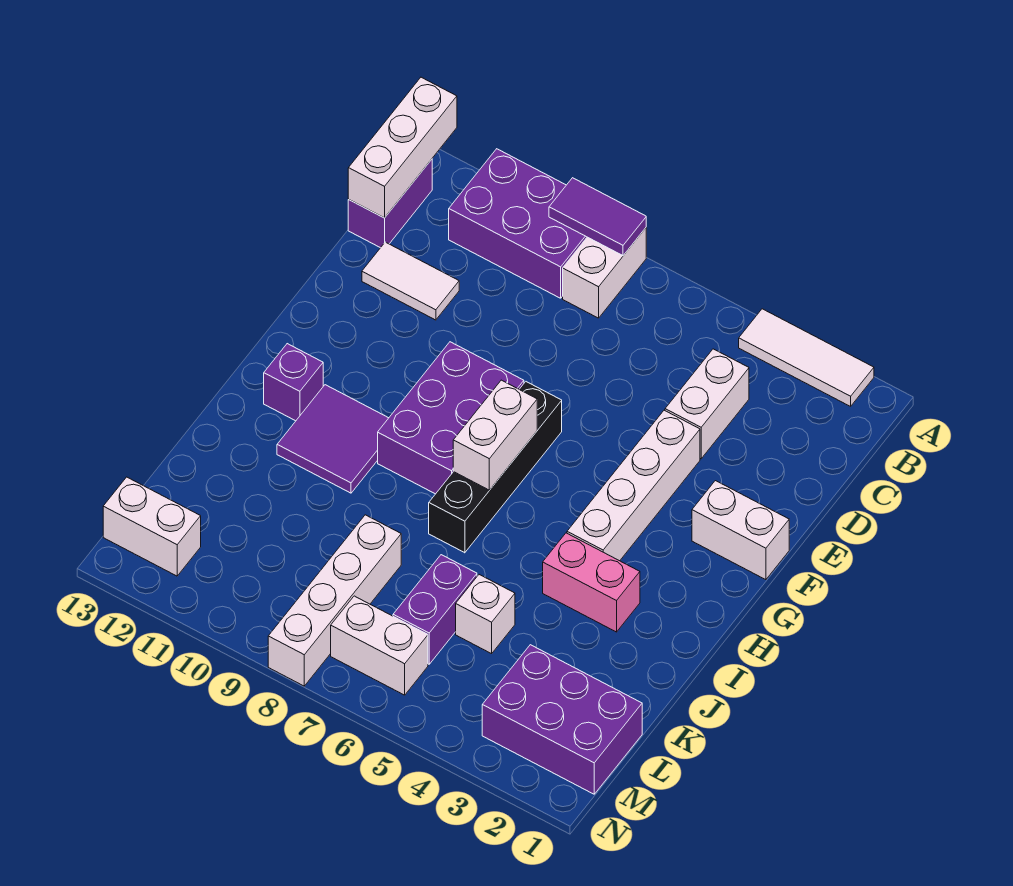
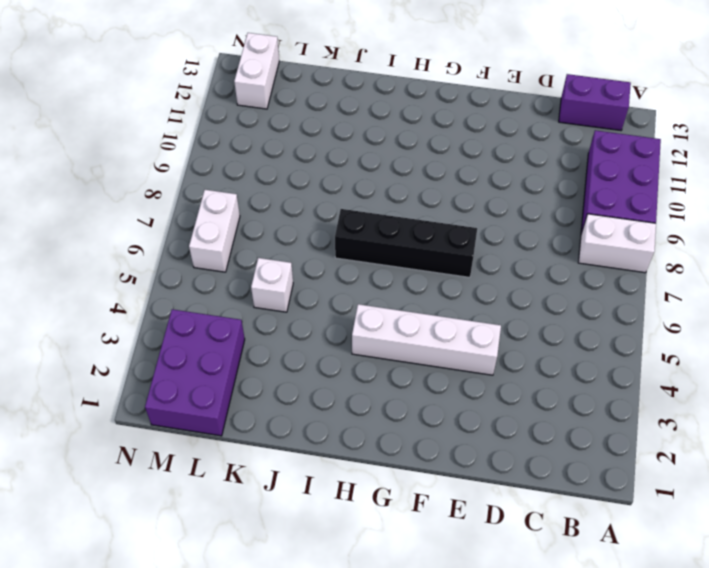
none -> white 1x3 tile [739,309,874,406]
none -> white 1x2 brick [665,349,749,459]
none -> white 1x2 tile [362,242,459,320]

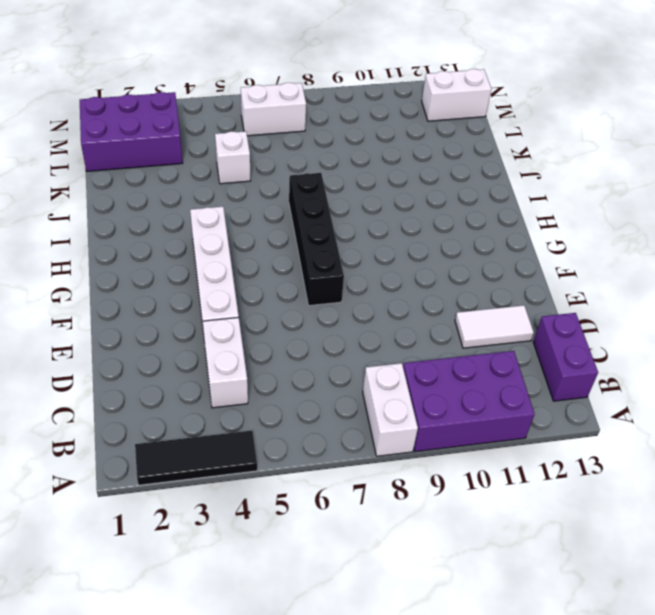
black 1x3 tile [135,431,257,485] -> white 1x3 tile [739,309,874,406]
none -> white 1x2 brick [692,481,789,580]
none -> purple 2x3 brick [378,342,524,494]
none -> purple 2x2 tile [277,385,388,493]

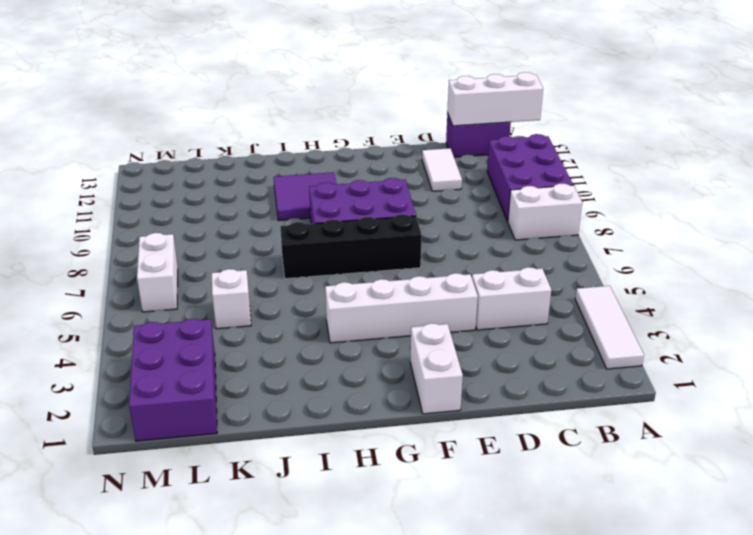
none -> purple 1x1 brick [264,344,323,421]
none -> pink 1x2 brick [543,533,640,632]
none -> purple 1x2 brick [393,555,477,664]

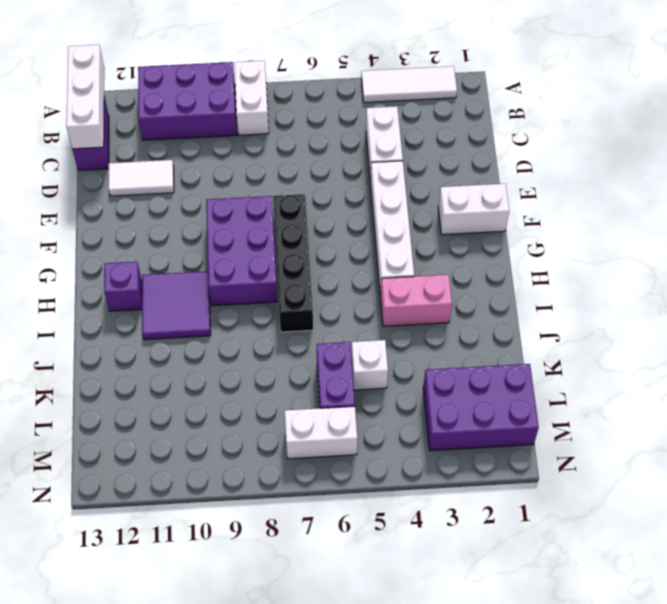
none -> white 1x4 brick [268,515,401,686]
none -> white 1x2 brick [103,477,201,576]
none -> purple 1x2 tile [549,178,646,256]

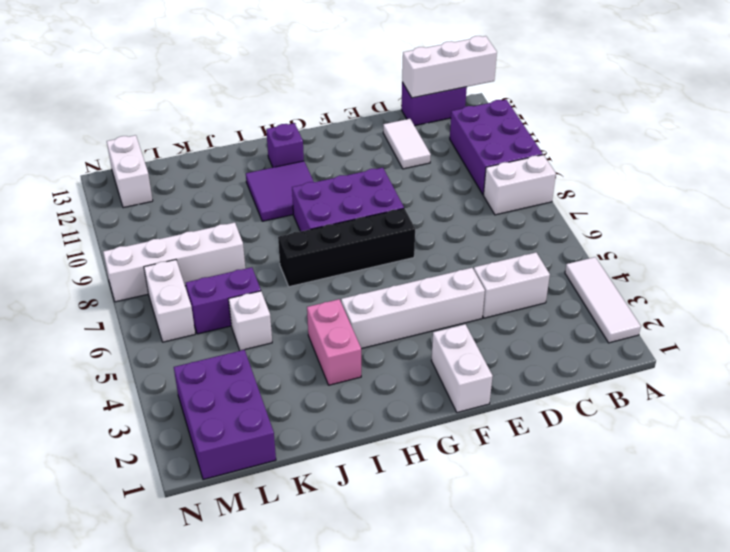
none -> purple 1x2 tile [549,178,646,256]
none -> white 1x2 brick [453,380,537,490]

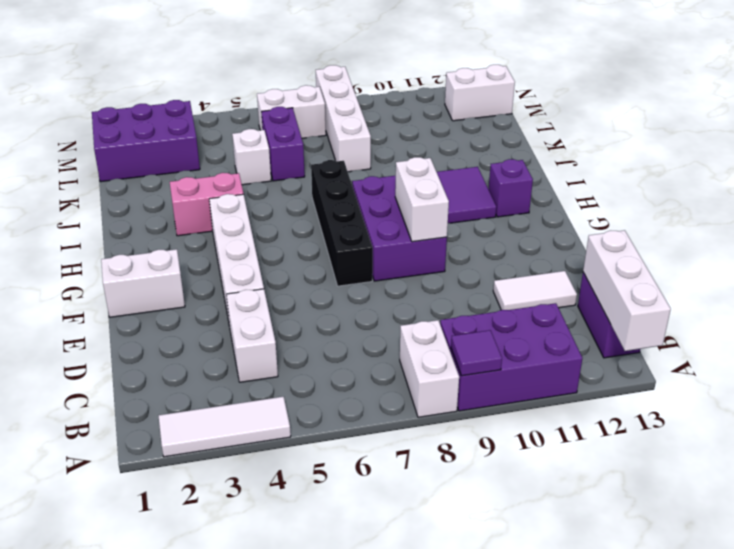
purple 1x1 tile [451,330,502,376] -> purple 1x2 tile [549,178,646,256]
white 1x2 brick [395,157,449,242] -> white 1x2 brick moved to [453,380,537,490]

